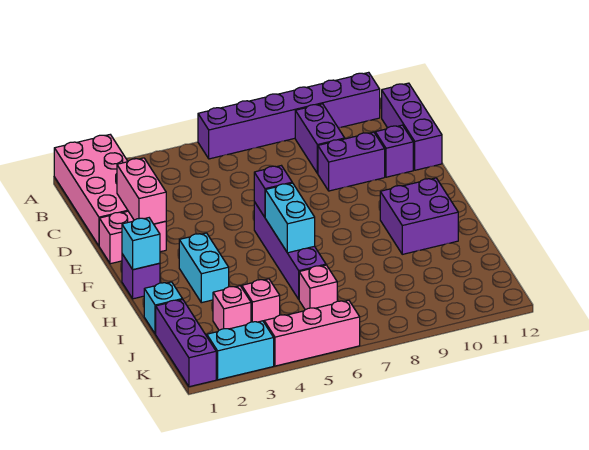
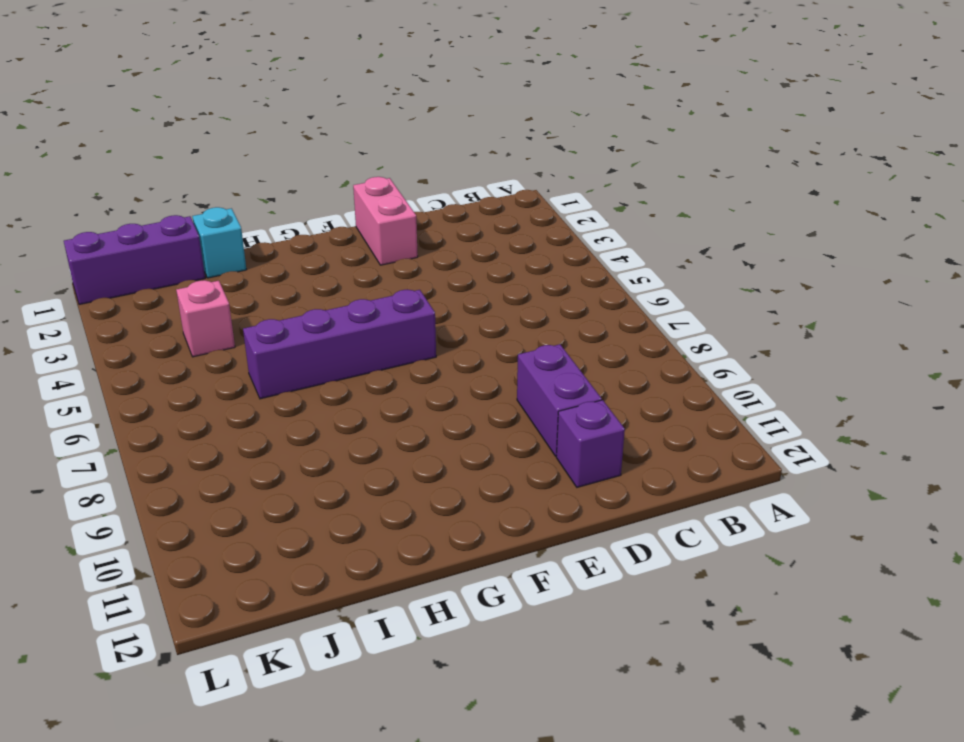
none -> pink 2x4 brick [54,135,128,246]
none -> purple 1x6 brick [198,72,380,159]
none -> purple 1x2 brick [295,104,345,173]

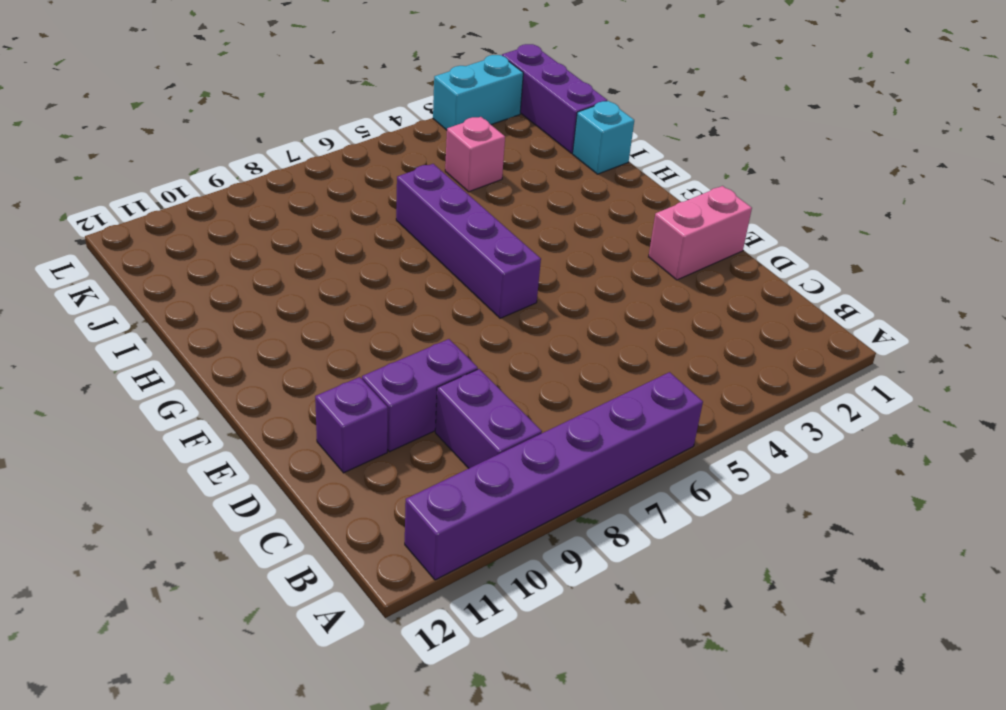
none -> pink 2x4 brick [54,135,128,246]
none -> purple 1x3 brick [382,83,442,170]
none -> purple 1x1 brick [122,254,160,299]

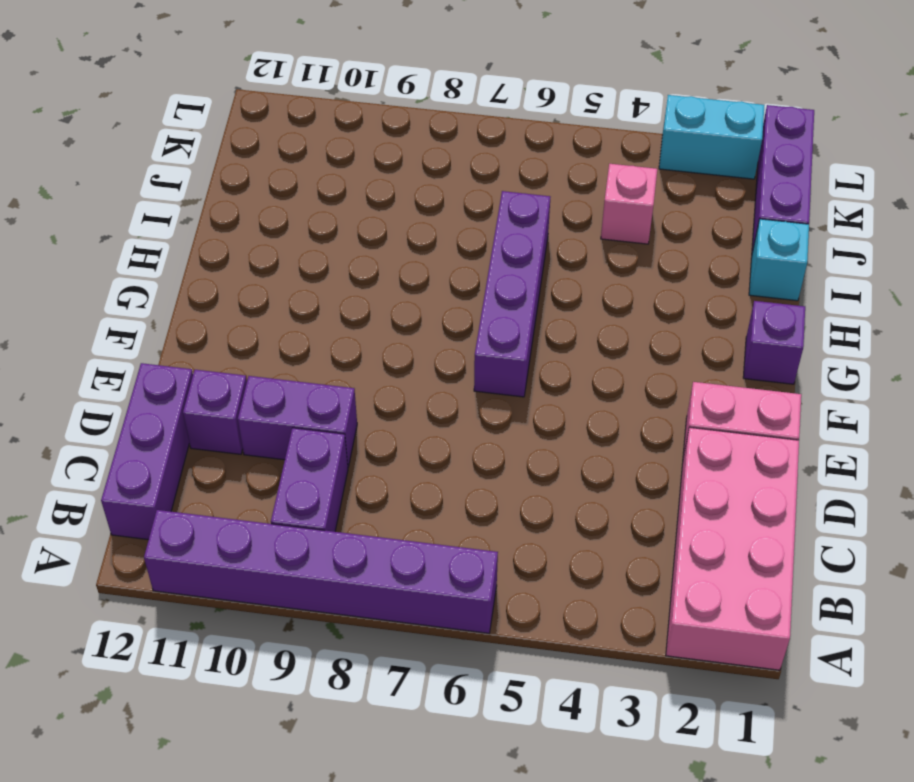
none -> cyan 1x2 brick [179,233,229,303]
none -> purple 2x2 brick [380,178,458,254]
none -> pink 1x1 brick [213,286,251,330]

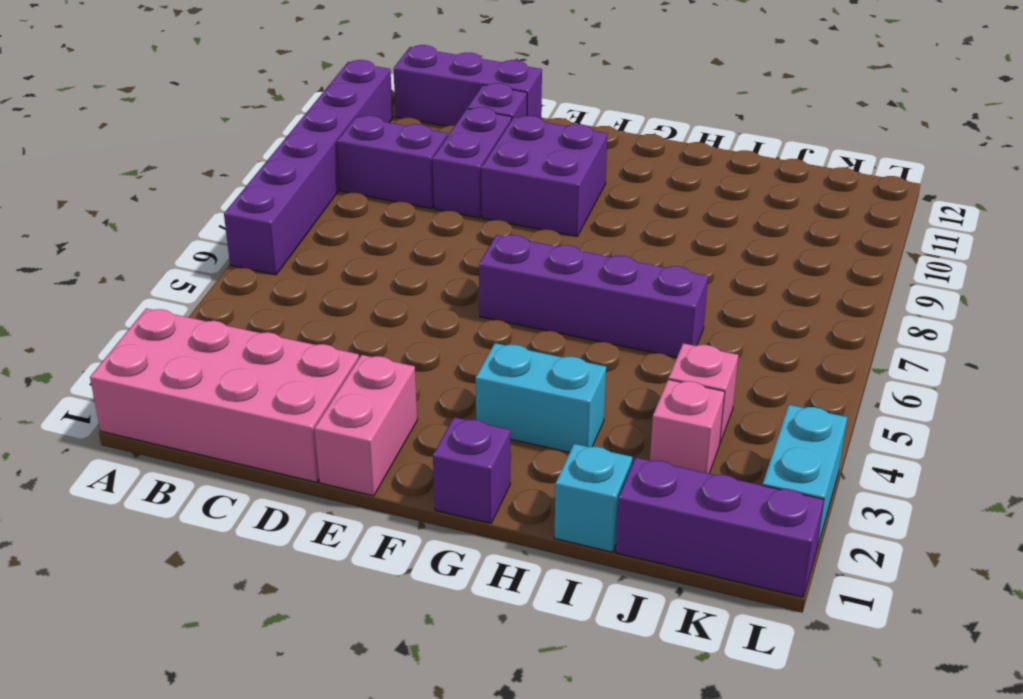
purple 2x2 brick [482,116,608,236] -> purple 2x2 brick moved to [380,178,458,254]
none -> pink 1x1 brick [299,265,337,310]
none -> pink 1x3 brick [264,300,360,366]
none -> pink 1x2 brick [117,158,166,224]

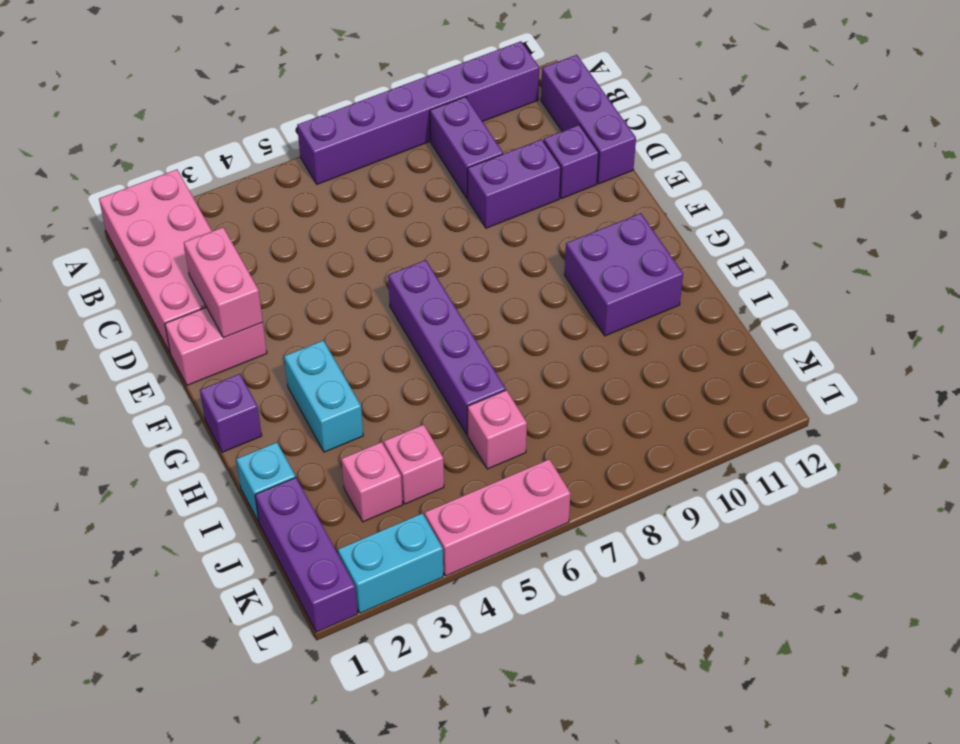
none -> purple 1x1 brick [254,166,292,217]
none -> cyan 1x1 brick [122,218,160,270]
none -> cyan 1x2 brick [265,183,315,253]

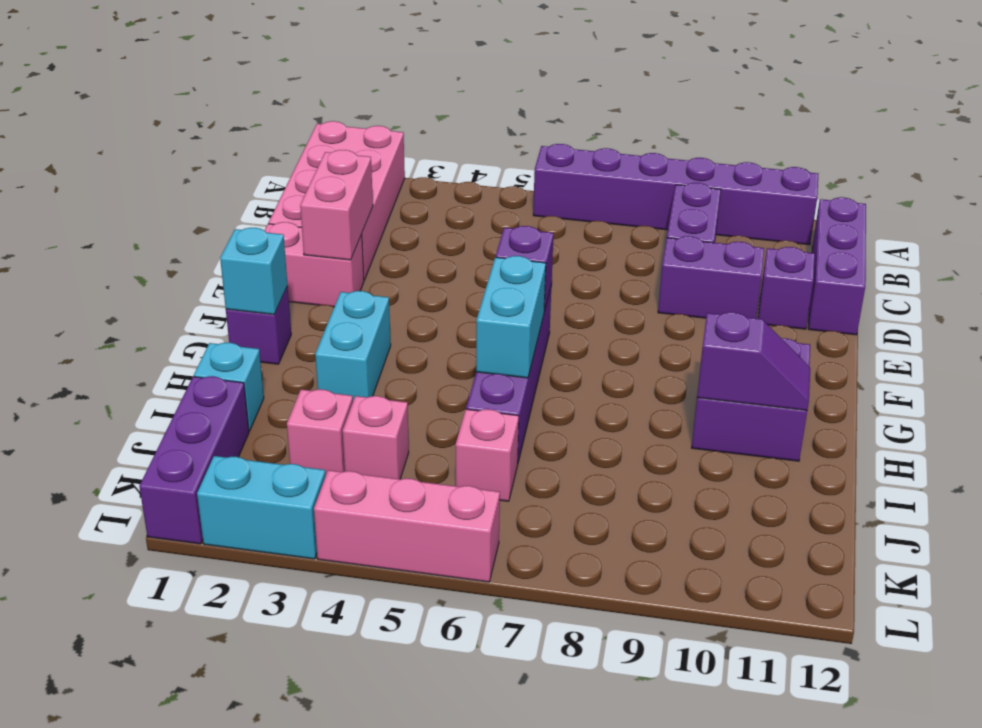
purple 1x2 slope [697,312,810,411] -> none

